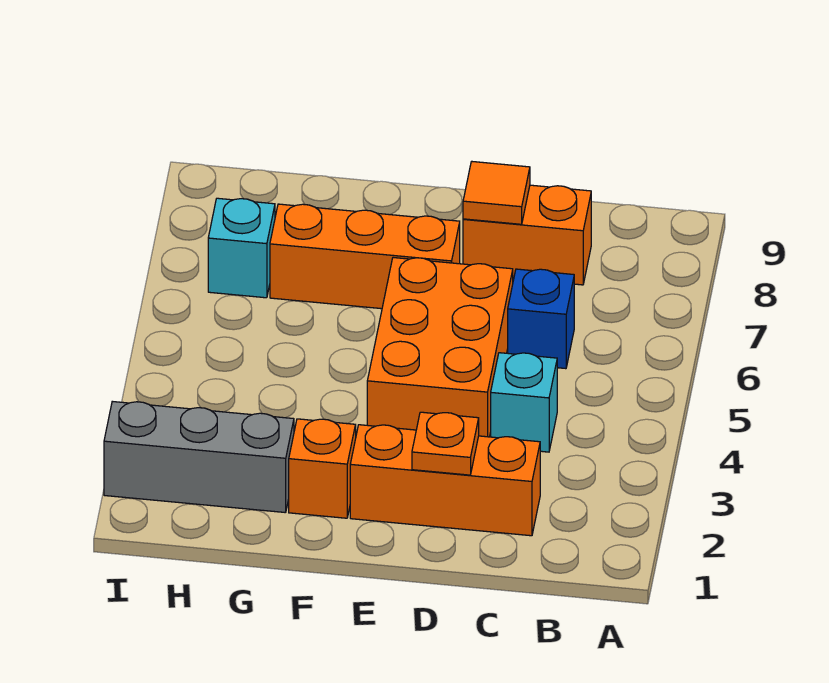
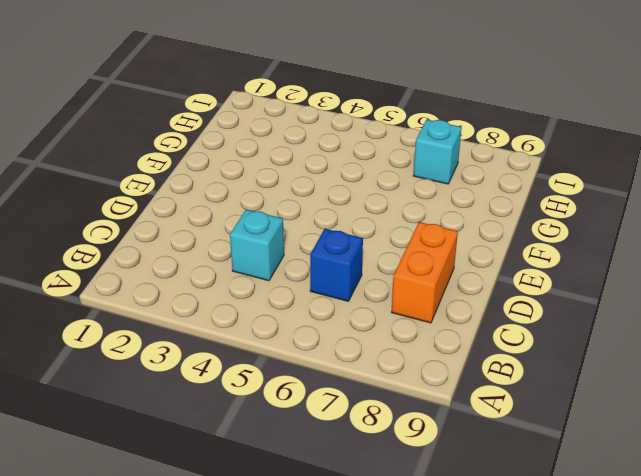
none -> orange 1x3 brick [350,425,540,536]
none -> orange 2x3 brick [367,258,513,437]

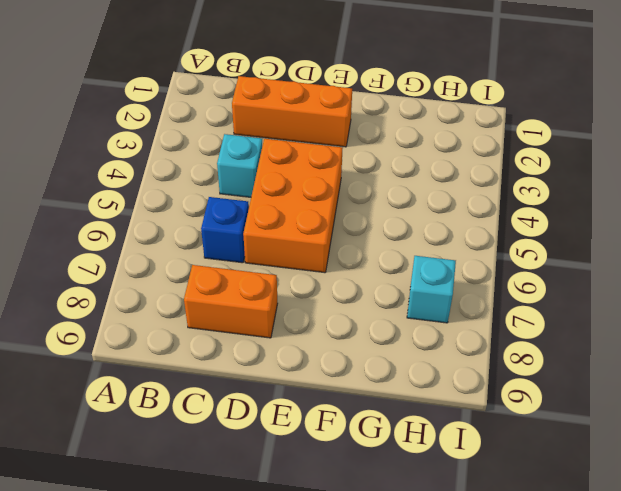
none -> orange 1x3 brick [270,204,460,309]
none -> orange 1x1 brick [289,419,356,518]

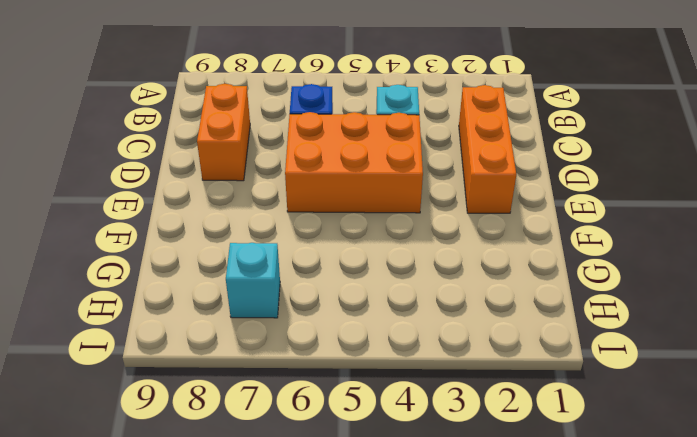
none -> orange 1x3 brick [270,204,460,309]
none -> orange 1x1 brick [289,419,356,518]

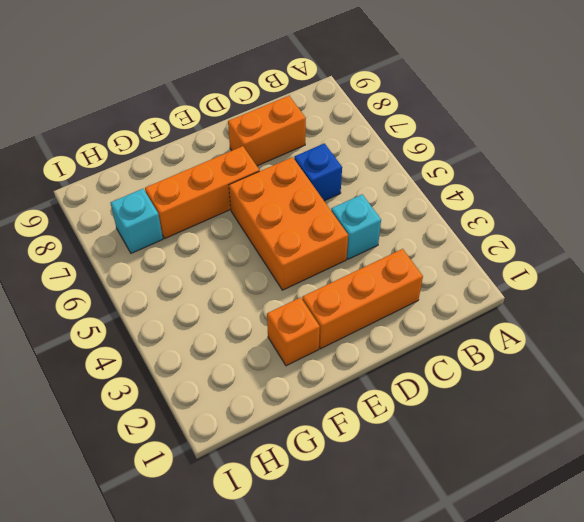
none -> grey 1x3 brick [104,401,294,513]
none -> orange 1x1 plate [412,412,479,475]

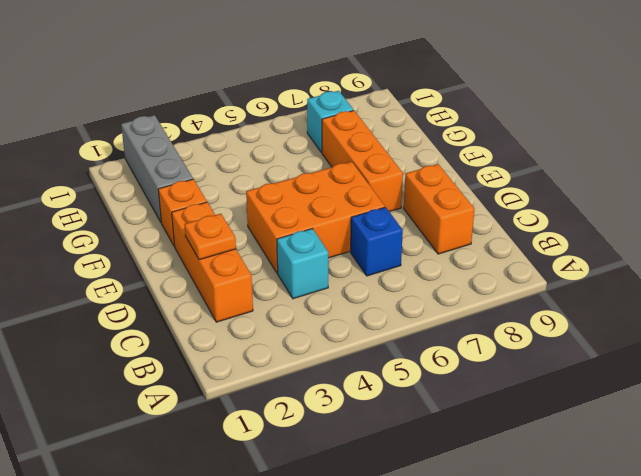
none -> orange 1x1 tile [463,162,530,224]

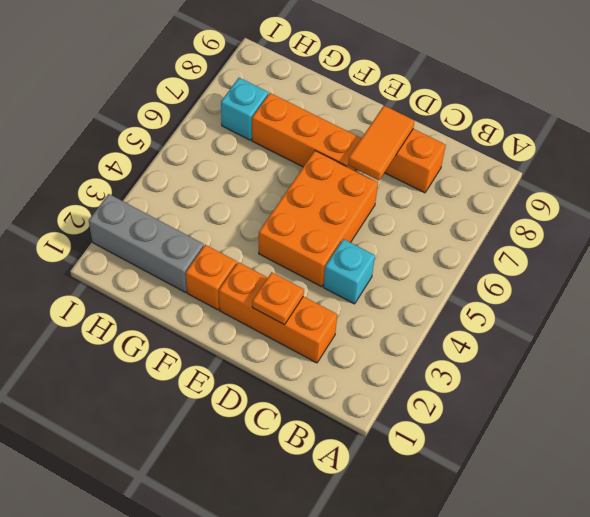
orange 1x2 tile [348,106,415,180] -> orange 1x1 tile [463,162,530,224]
none -> blue 1x1 brick [508,269,574,369]

